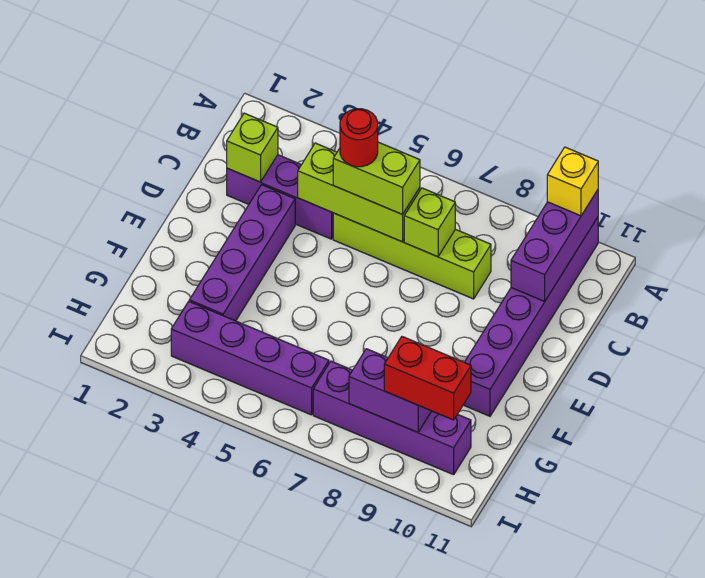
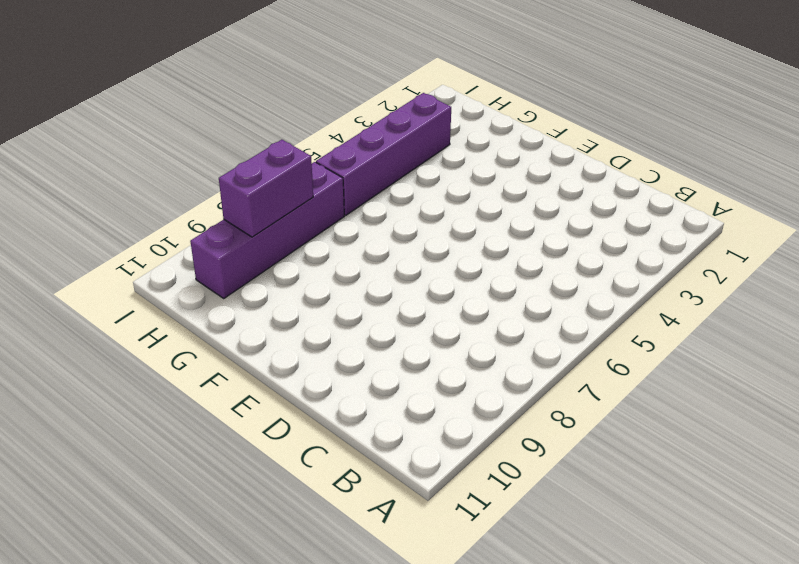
none -> purple 1x6 brick [464,217,598,416]
none -> purple 1x3 brick [227,155,333,239]
none -> lime 1x4 brick [333,213,491,299]

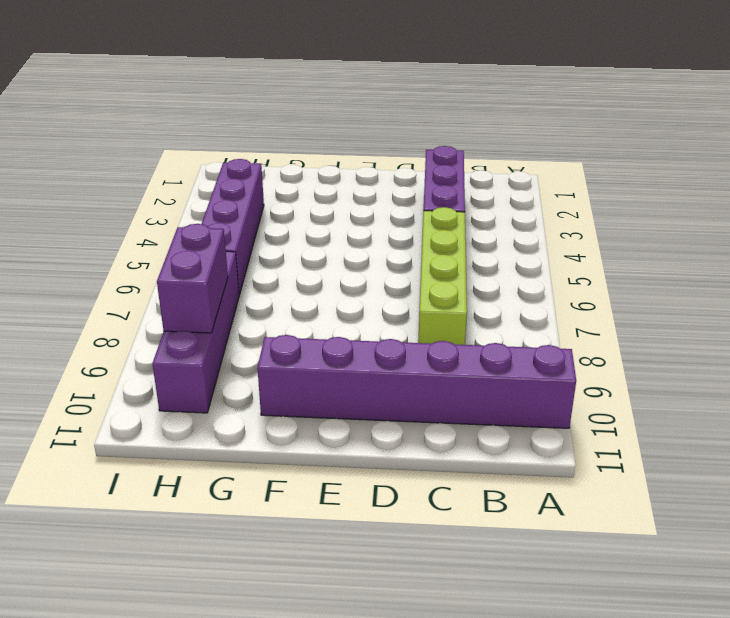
none -> purple 1x4 brick [189,185,295,321]
none -> purple 1x3 brick [511,190,598,302]
none -> lime 1x1 brick [227,113,278,182]

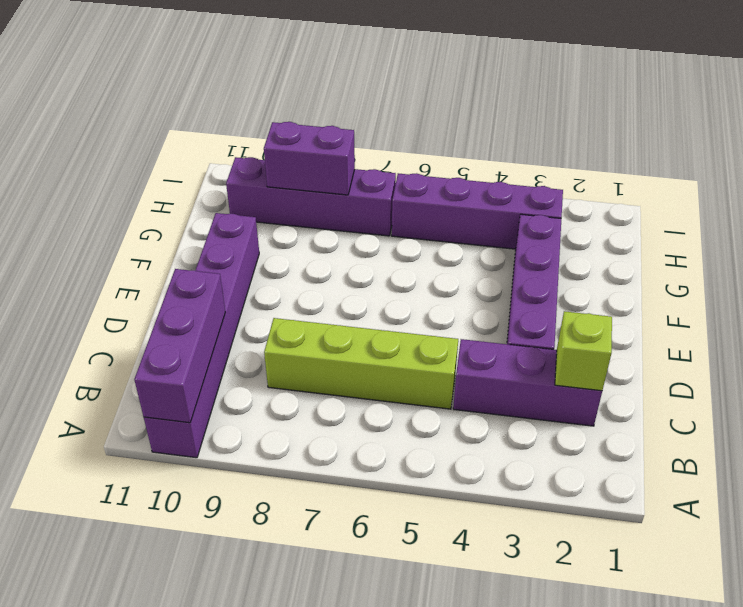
none -> lime 1x3 brick [298,143,420,242]
none -> lime 1x1 brick [404,188,455,257]
none -> yellow 1x1 brick [547,147,598,216]

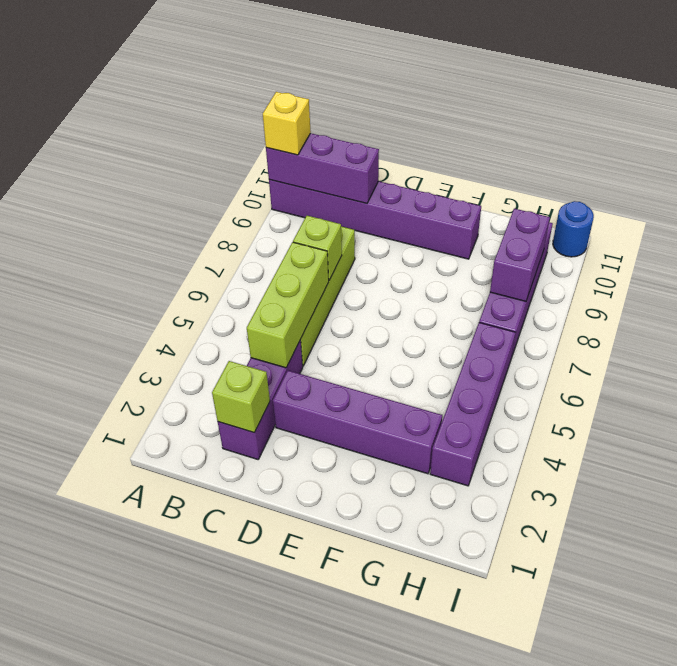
blue 1x1 round brick [553,201,594,257] -> none
none -> lime 1x2 brick [333,142,420,215]
none -> red 1x2 brick [384,337,471,420]
none -> red 1x1 round brick [340,109,378,167]

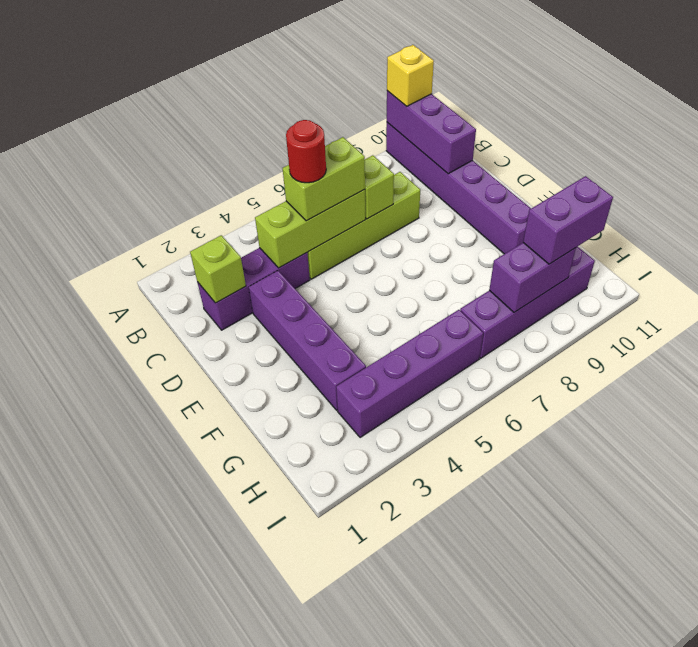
purple 1x2 brick [523,176,613,264] -> red 1x2 brick [384,337,471,420]

